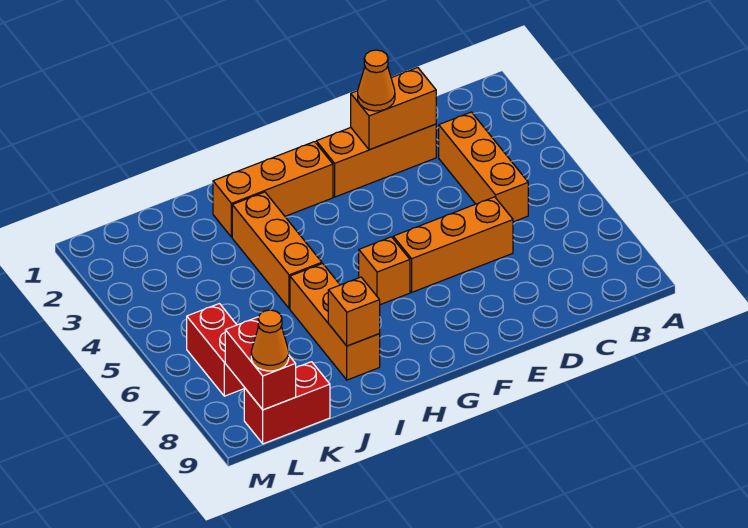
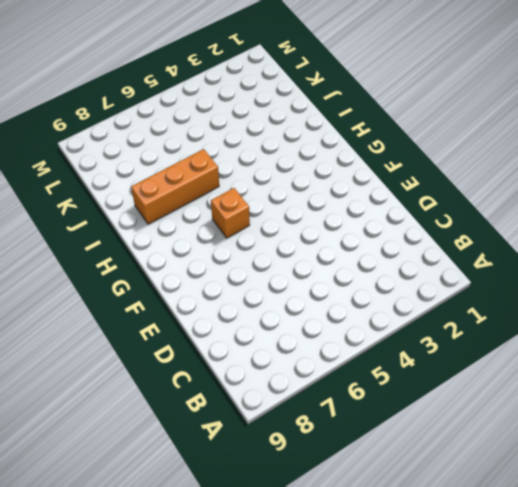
none -> orange 1x3 brick [439,112,528,222]
none -> orange 1x3 brick [316,124,436,197]
none -> orange 1x3 brick [393,197,513,292]

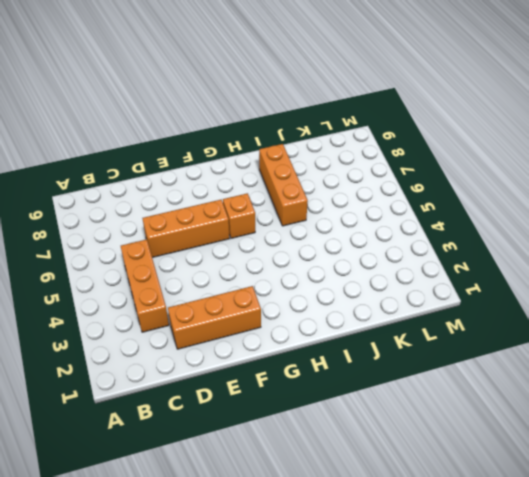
none -> orange 1x3 brick [213,142,333,237]
none -> orange 1x3 brick [232,192,322,309]
none -> red 1x2 brick [244,362,330,444]

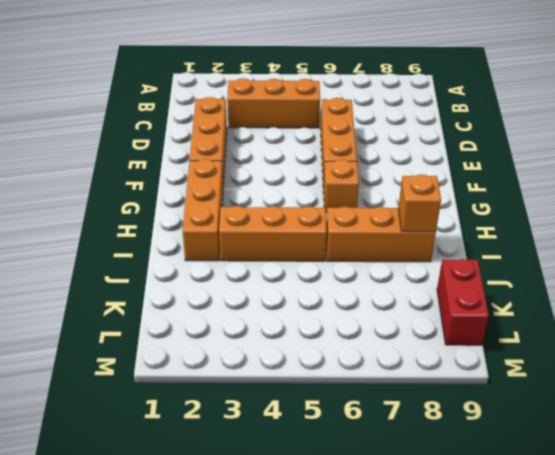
none -> red 1x2 brick [187,304,245,396]
none -> orange 1x2 brick [351,68,436,150]
none -> red 1x2 brick [225,317,296,410]

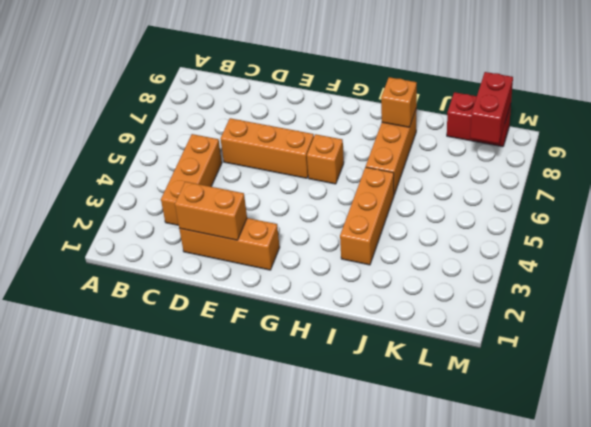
none -> orange 1x3 brick [213,142,333,237]
none -> red 1x2 brick [187,304,245,396]
none -> orange 1x1 cone [358,50,395,111]

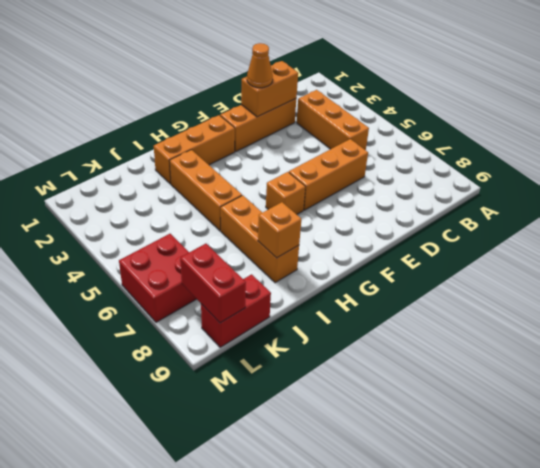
red 2x2 brick [119,234,196,322] -> red 1x2 brick [187,304,245,396]
none -> orange 1x1 cone [251,310,289,371]

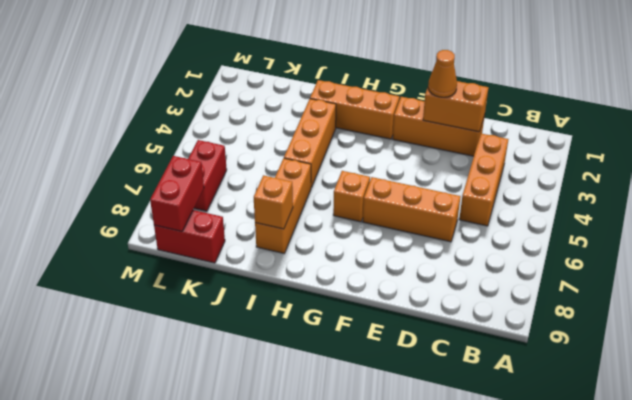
none -> orange 1x1 cone [251,310,289,371]

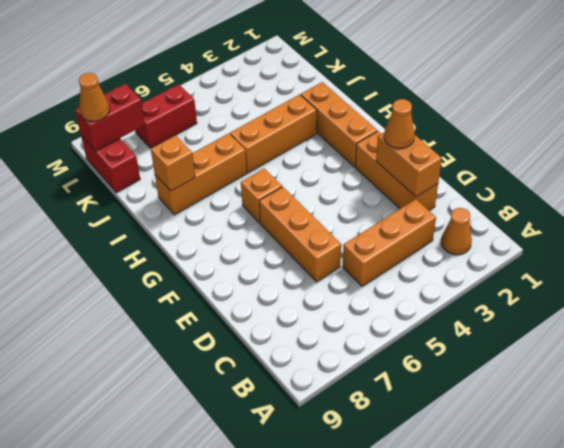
orange 1x1 cone [441,208,472,255] -> none

